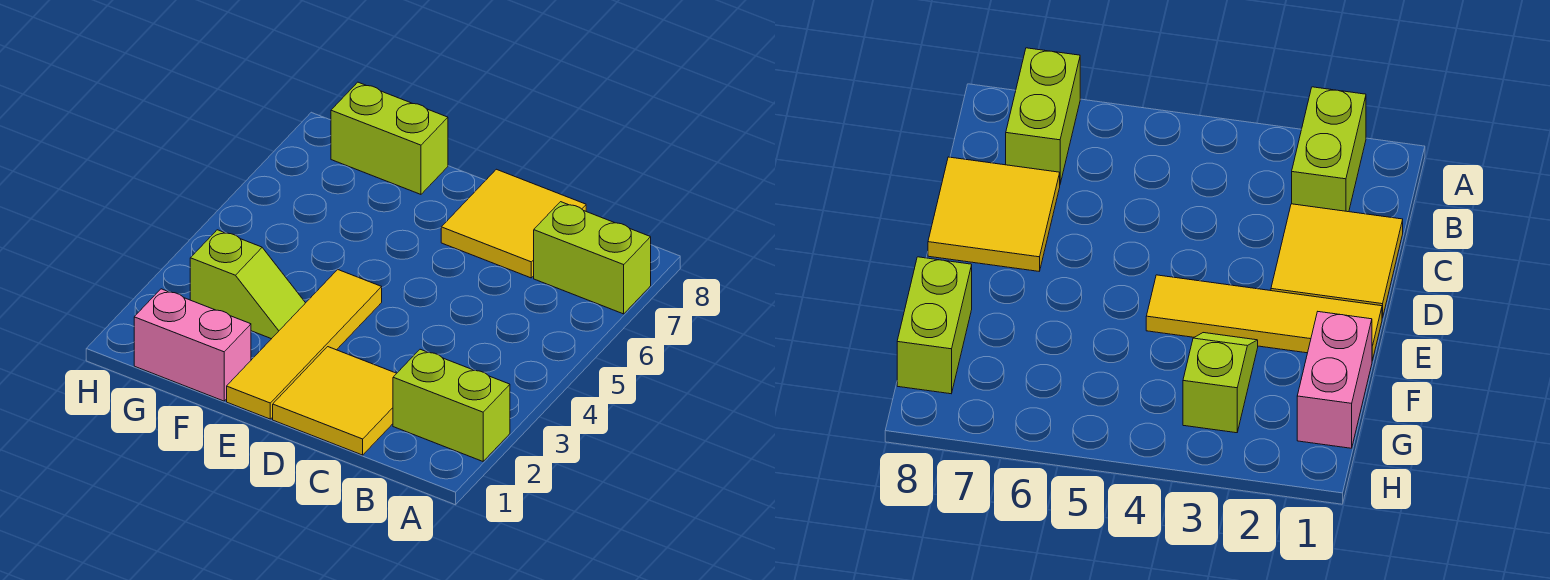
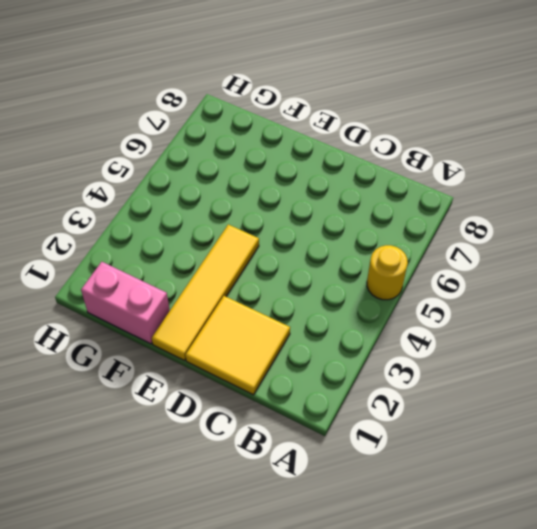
yellow 1x1 round brick [367,245,408,300] -> none
none -> lime 1x2 brick [393,349,510,461]
none -> lime 1x2 brick [534,202,651,314]

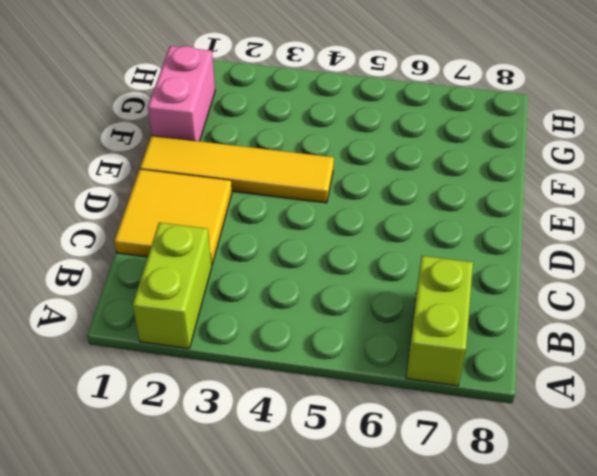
none -> yellow 2x2 tile [441,169,586,278]
none -> lime 1x2 slope [190,230,305,339]

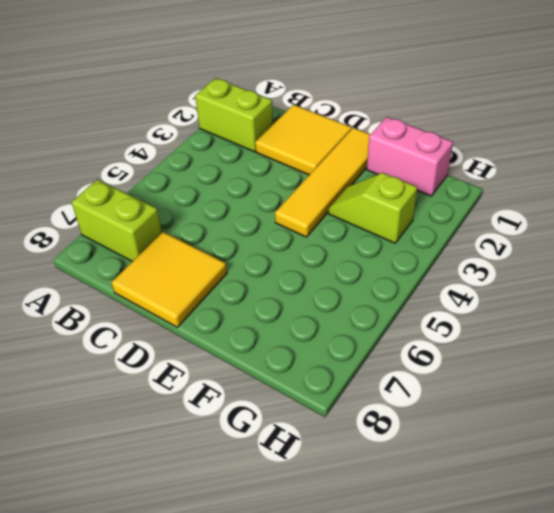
none -> lime 1x2 brick [331,82,448,194]

